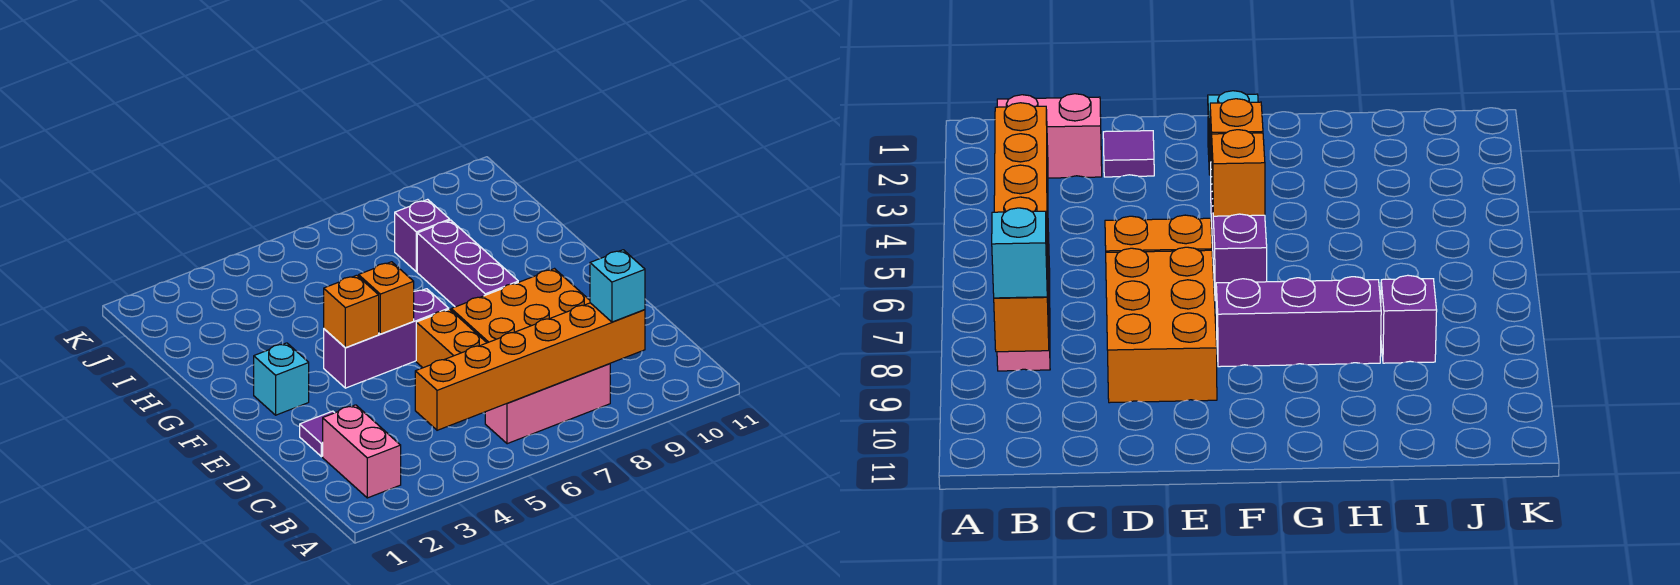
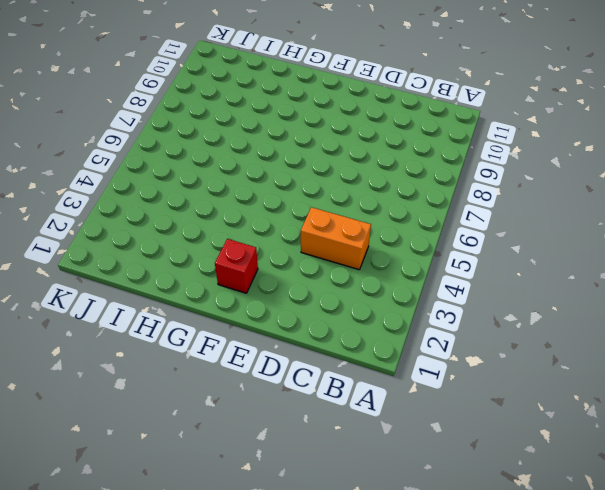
orange 1x2 brick [301,207,371,270] -> orange 1x2 brick moved to [416,309,487,368]
red 1x1 brick [215,239,258,293] -> cyan 1x1 brick [254,343,309,415]
none -> pink 1x2 brick [323,405,401,498]
none -> pink 1x3 brick [485,364,610,444]
none -> purple 1x1 tile [300,411,334,457]

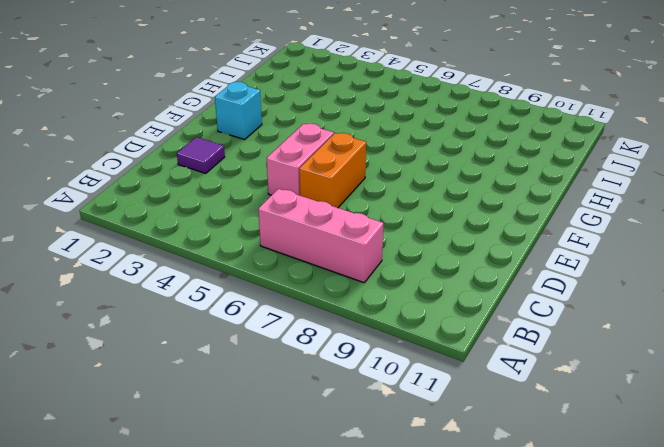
pink 1x2 brick [267,124,334,195] -> pink 1x2 brick moved to [323,405,401,498]
none -> orange 2x3 brick [451,269,590,343]
none -> purple 1x3 brick [324,289,449,388]
none -> purple 1x3 brick [417,220,518,307]

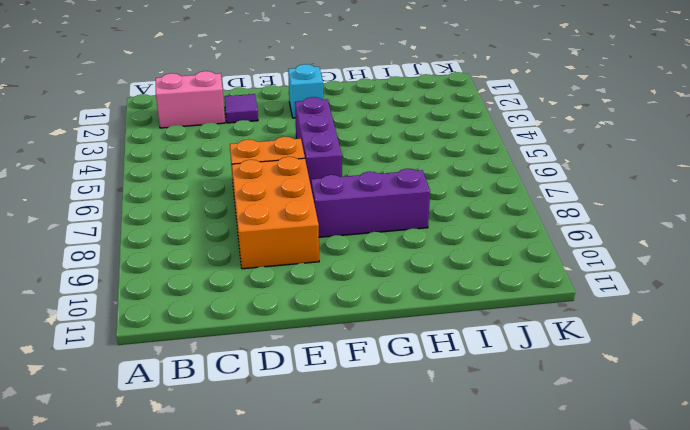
none -> pink 1x3 brick [485,364,610,444]
none -> purple 1x1 brick [395,199,450,272]
none -> orange 1x6 brick [415,303,645,430]

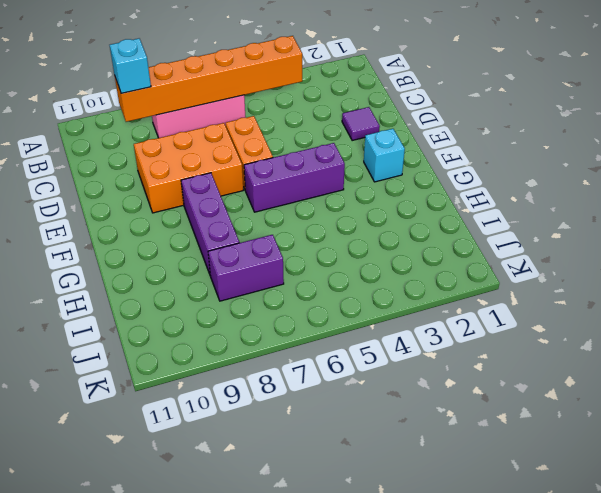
purple 1x2 brick [208,235,284,301] -> purple 1x1 brick [395,199,450,272]
none -> pink 1x2 brick [323,405,401,498]
none -> orange 1x1 brick [324,275,379,348]
none -> orange 1x1 brick [359,262,414,334]

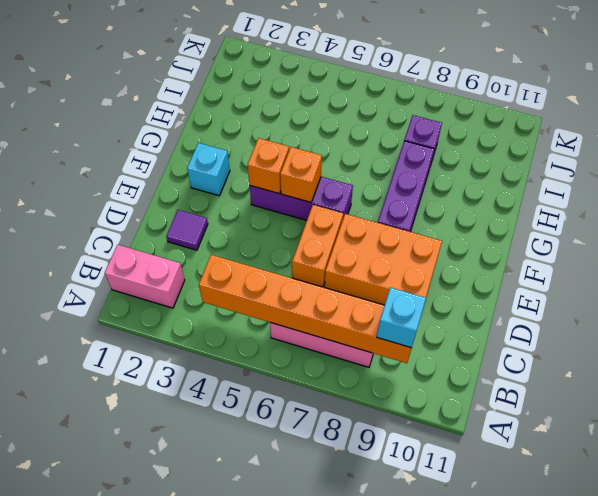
pink 1x2 brick [105,245,185,308] -> pink 1x2 brick turned to [323,405,401,498]

